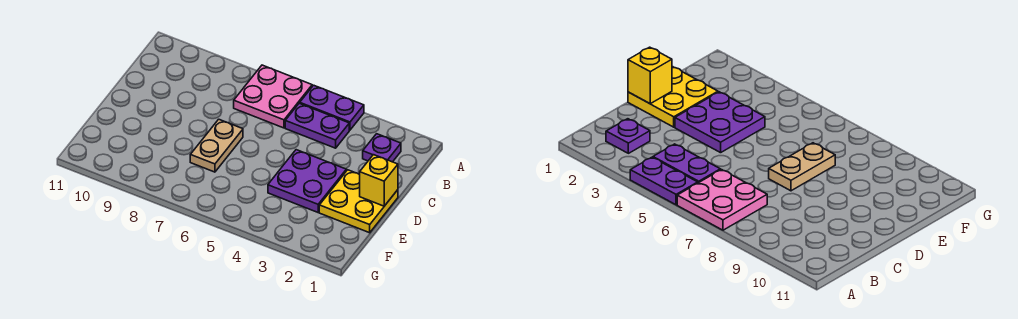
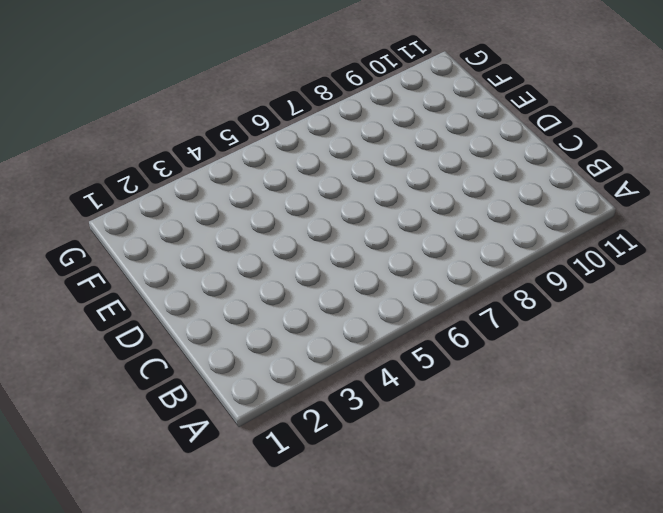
none -> purple 1x2 plate [300,85,364,130]
none -> pink 2x2 plate [234,65,312,128]

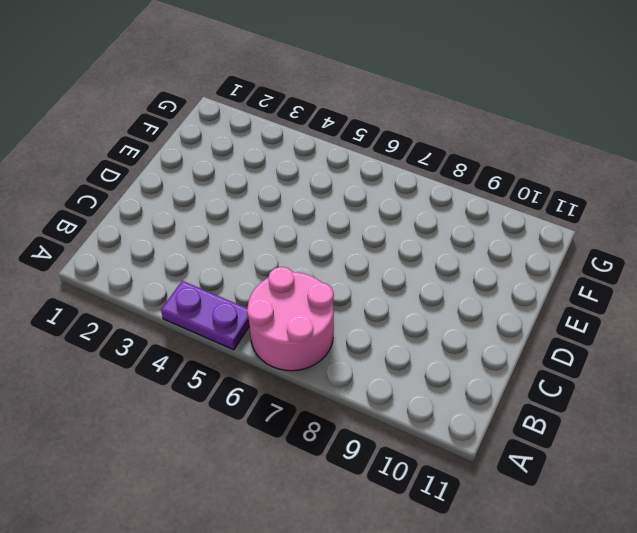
pink 2x2 round brick [247,267,334,371] -> pink 2x2 plate [234,65,312,128]
none -> purple 1x1 plate [363,134,401,162]
none -> purple 1x2 plate [285,103,349,148]

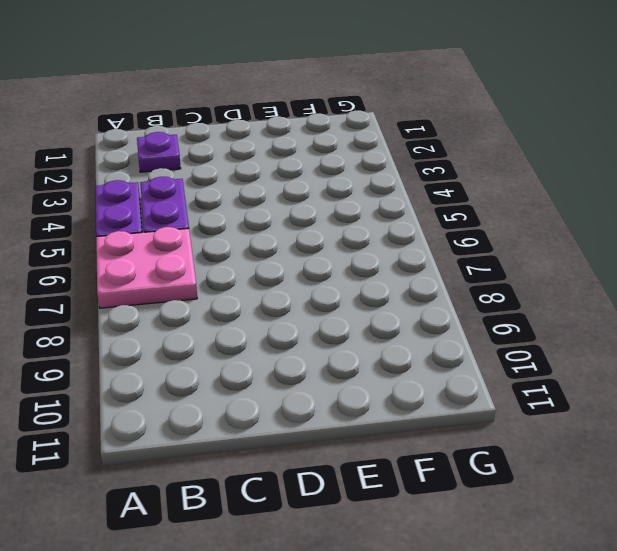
none -> yellow 2x2 plate [319,170,398,233]
none -> purple 2x2 plate [268,150,346,212]

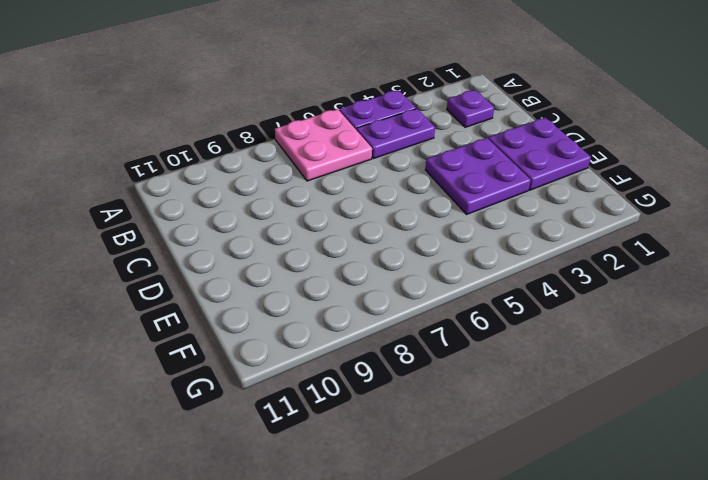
purple 2x2 plate [488,117,591,190] -> yellow 2x2 plate [319,170,398,233]
none -> tan 1x2 plate [190,119,243,172]
none -> yellow 1x1 brick [359,155,398,206]

